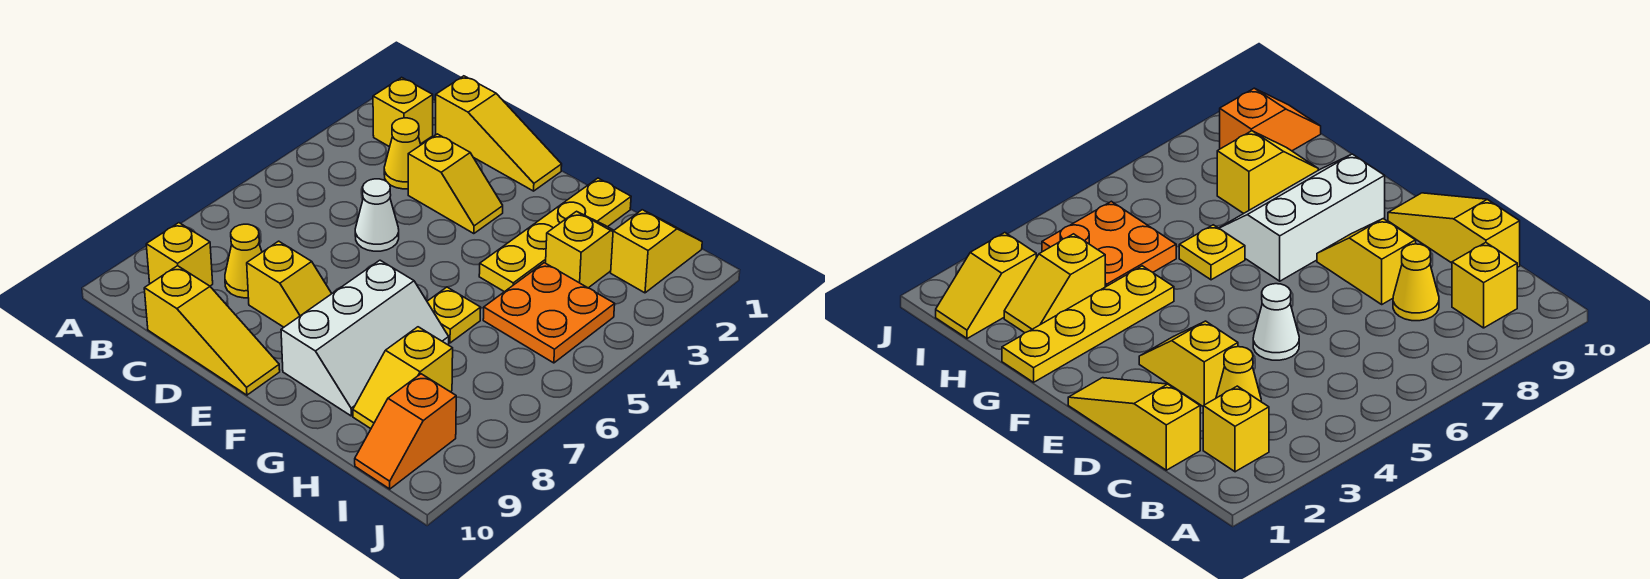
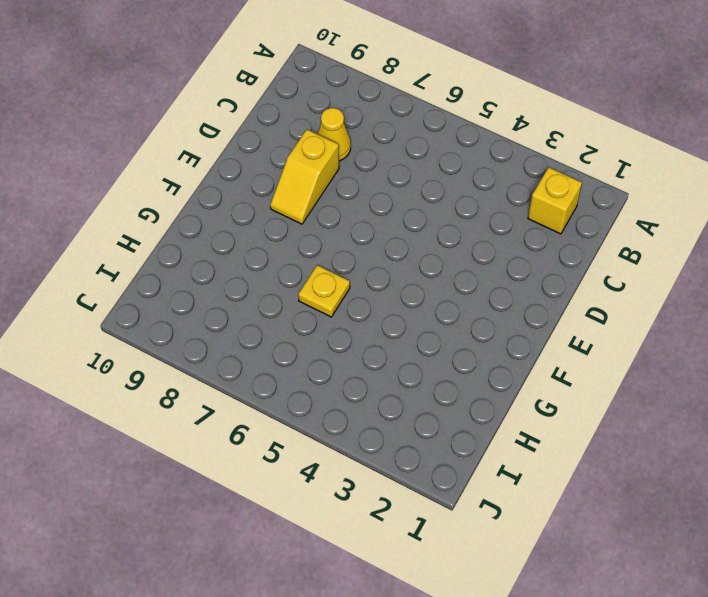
none -> yellow 1x1 brick [146,223,213,286]
none -> yellow 1x3 slope [435,76,562,191]
none -> yellow 1x1 cone [384,118,421,189]

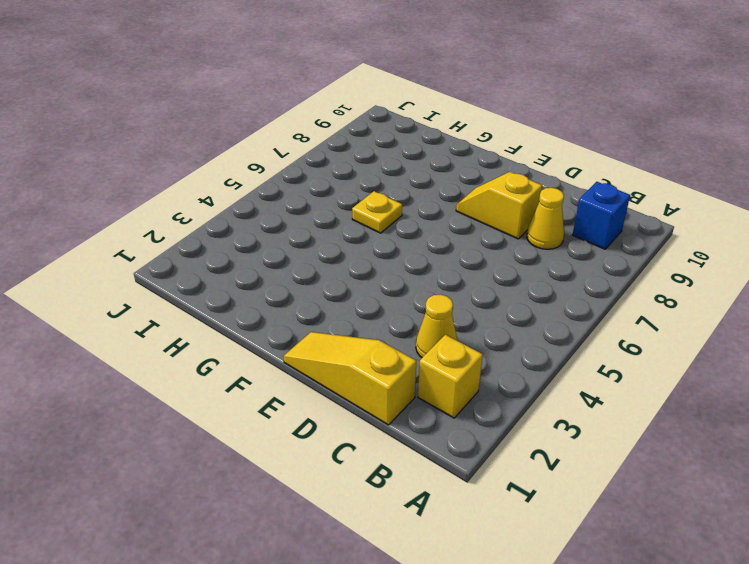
blue 1x1 brick [573,182,630,249] -> yellow 1x1 brick [146,223,213,286]
none -> yellow 1x3 slope [144,266,280,395]
none -> yellow 1x2 slope [408,134,503,234]
none -> white 1x1 cone [355,179,399,251]

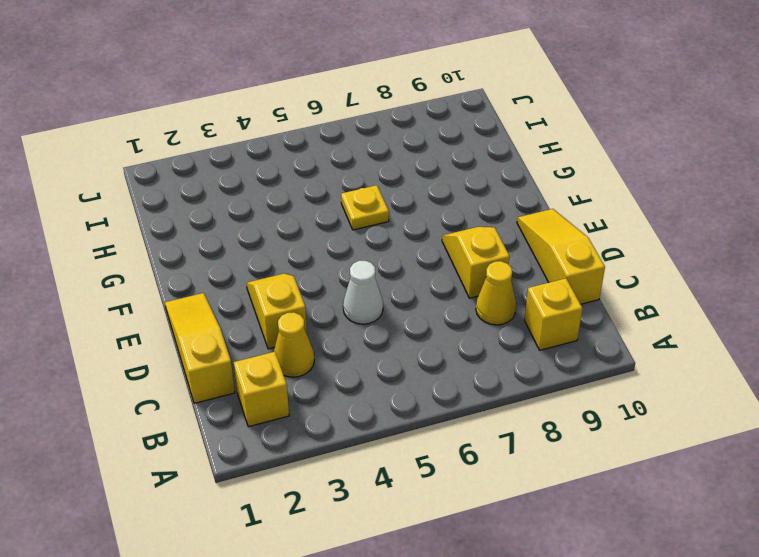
none -> white 2x3 slope [281,260,449,416]
none -> yellow 1x4 plate [479,178,631,292]
none -> yellow 1x2 slope [546,211,614,288]

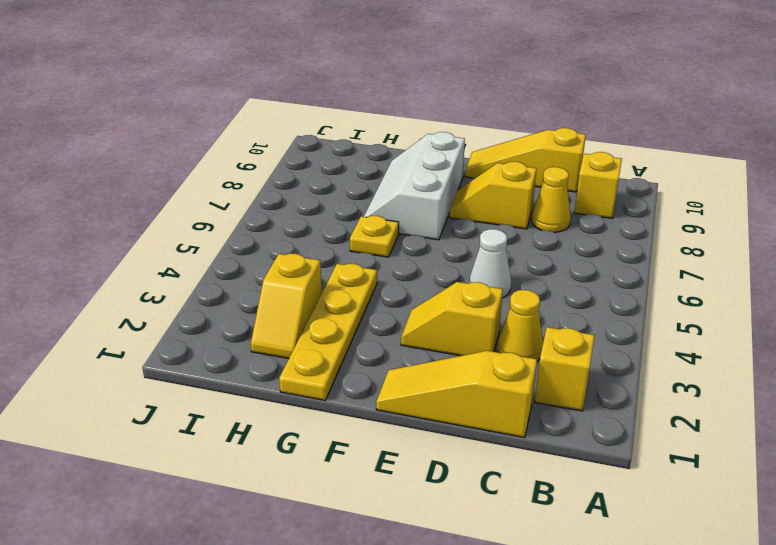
none -> orange 2x2 plate [483,263,615,363]
none -> yellow 1x2 slope [353,327,453,429]
none -> yellow 1x2 slope [611,210,702,293]

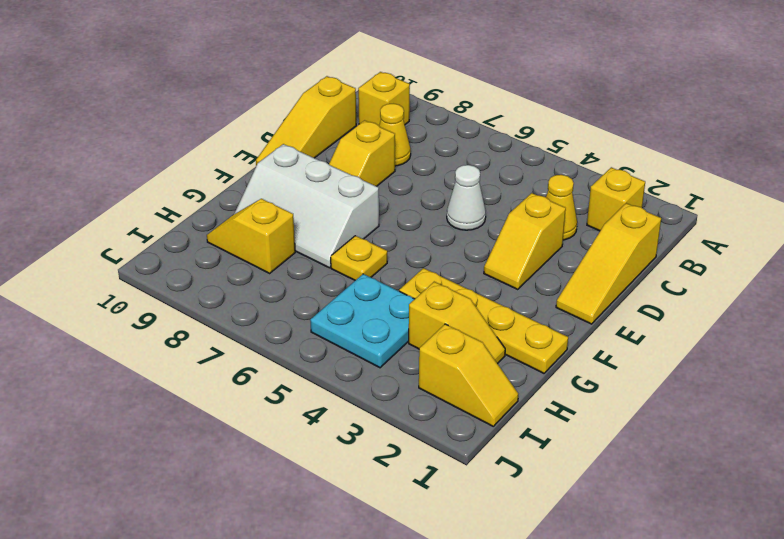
cyan 2x2 plate [310,274,414,368] -> orange 2x2 plate [483,263,615,363]
none -> orange 1x2 slope [355,374,456,489]

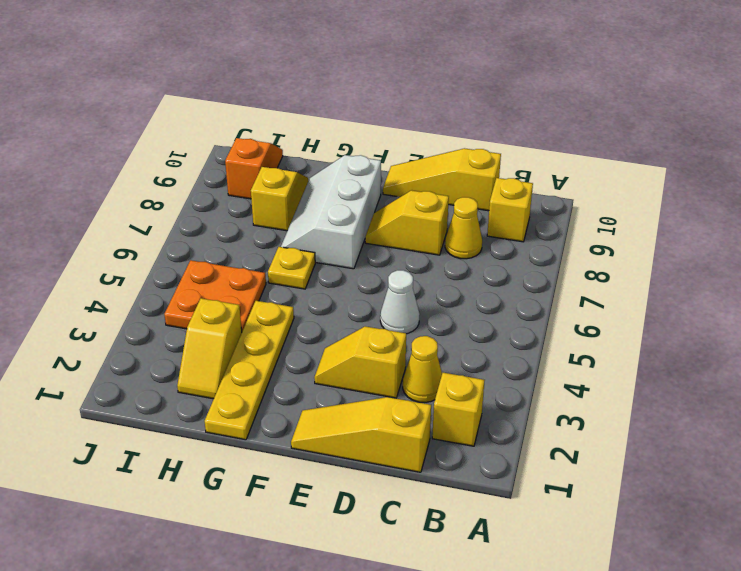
none -> yellow 1x2 slope [611,210,702,293]

